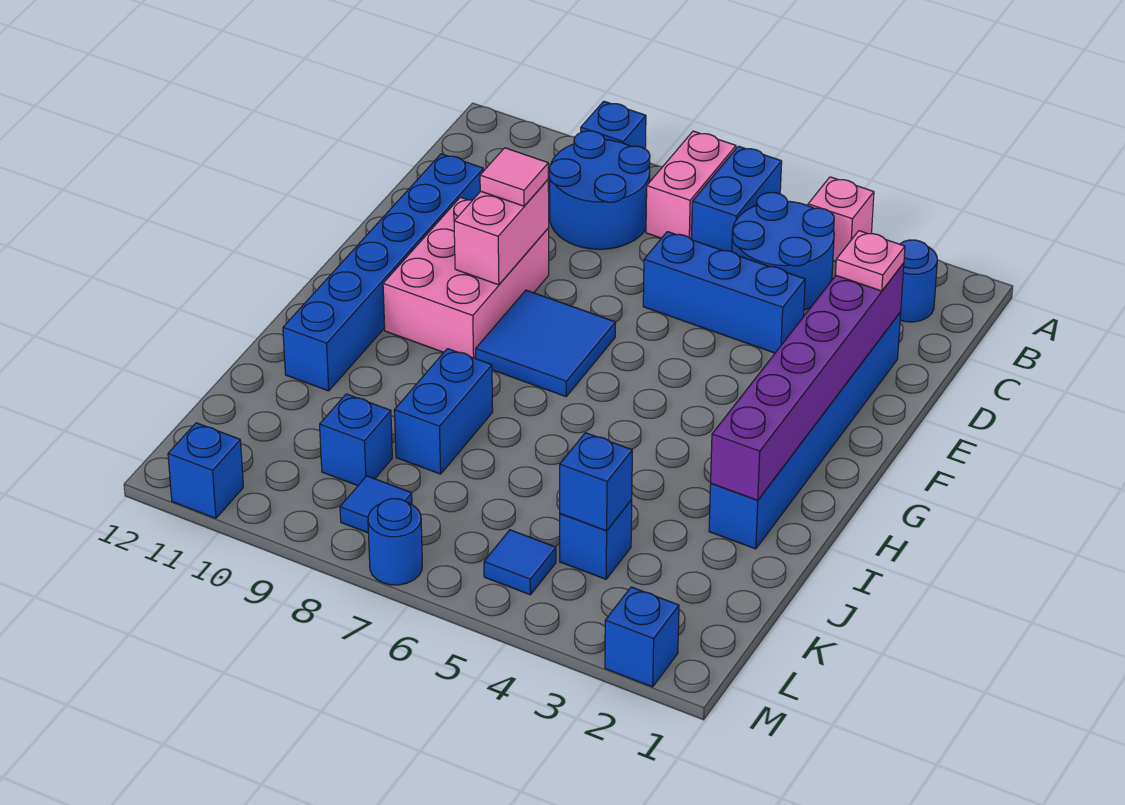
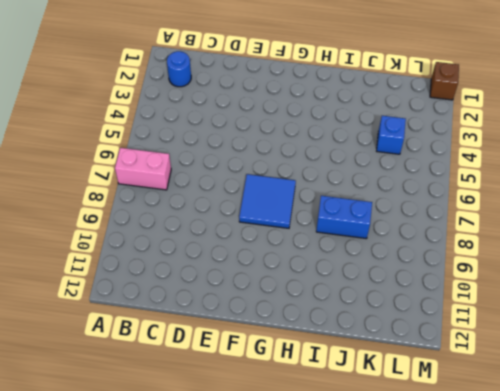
brown 1x1 brick [430,62,459,100] -> none
none -> pink 1x1 brick [808,177,874,261]
none -> blue 1x2 brick [691,146,782,251]
none -> blue 1x1 brick [581,101,646,149]

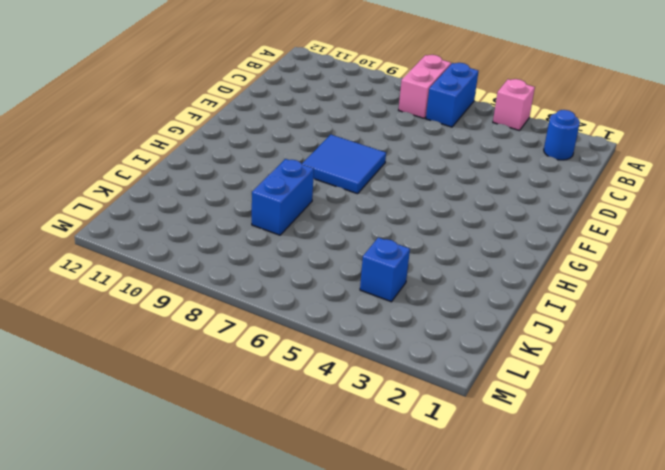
none -> blue 1x1 brick [581,101,646,149]
none -> blue 2x2 round brick [732,192,834,310]
none -> blue 2x2 round brick [549,131,650,249]

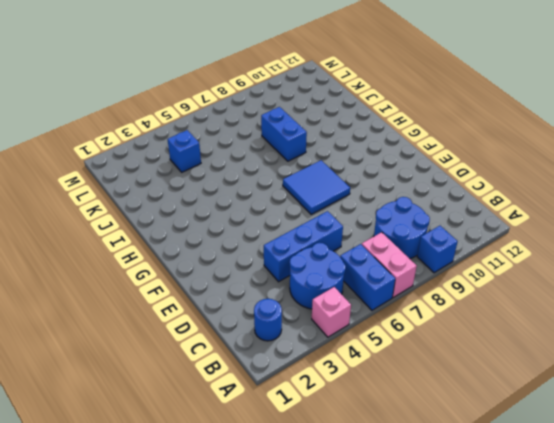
none -> blue 1x6 brick [709,312,901,549]
none -> blue 1x6 brick [283,154,483,391]
none -> pink 2x3 brick [383,197,549,359]

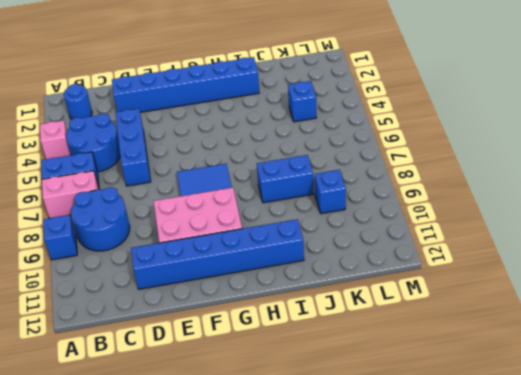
none -> blue 1x1 tile [484,530,556,595]
none -> blue 1x1 tile [340,476,412,533]
none -> blue 1x1 brick [605,587,679,687]

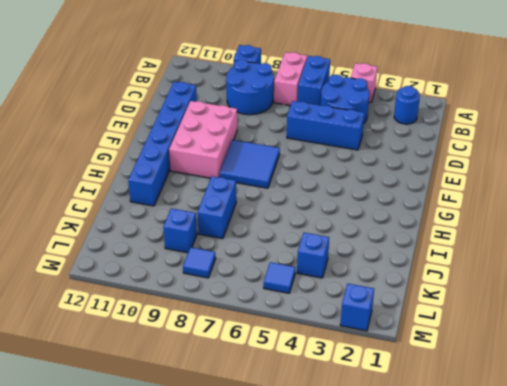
none -> blue 1x6 brick [709,312,901,549]
none -> blue 1x1 round brick [368,499,422,585]
none -> blue 1x1 brick [168,423,243,518]

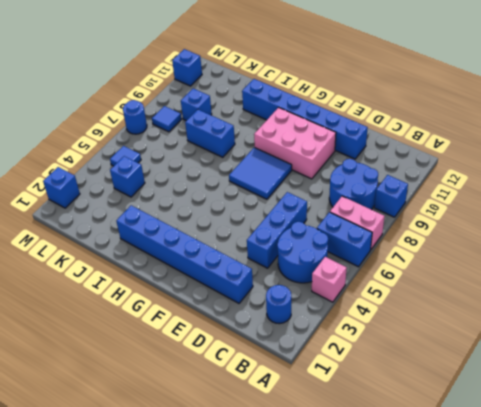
none -> purple 1x6 brick [711,263,904,500]
none -> pink 1x2 brick [454,180,549,285]
none -> blue 1x1 brick [560,433,632,531]

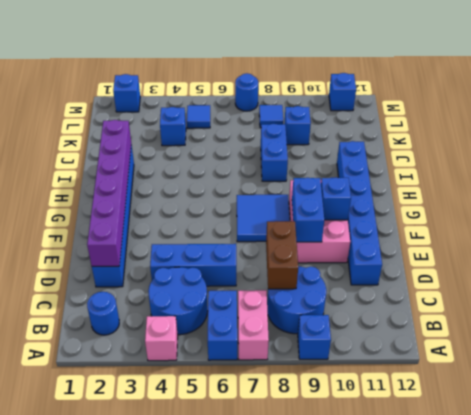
brown 1x2 brick [266,221,298,289] -> none
blue 1x2 brick [292,178,324,242] -> pink 1x2 brick [454,180,549,285]
blue 1x1 brick [321,177,351,220] -> blue 1x1 brick moved to [560,433,632,531]
none -> pink 1x1 plate [836,231,905,291]
none -> pink 1x1 tile [480,148,548,206]

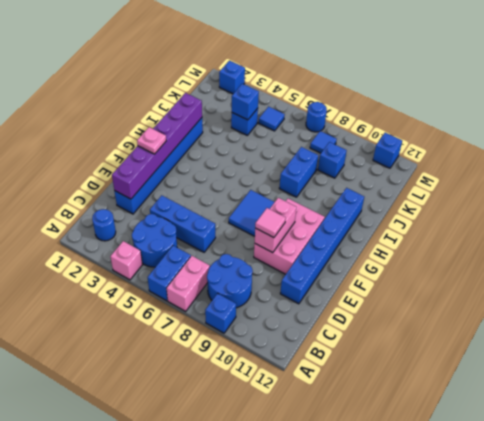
pink 1x1 plate [137,127,166,154] -> pink 1x1 plate moved to [836,231,905,291]

